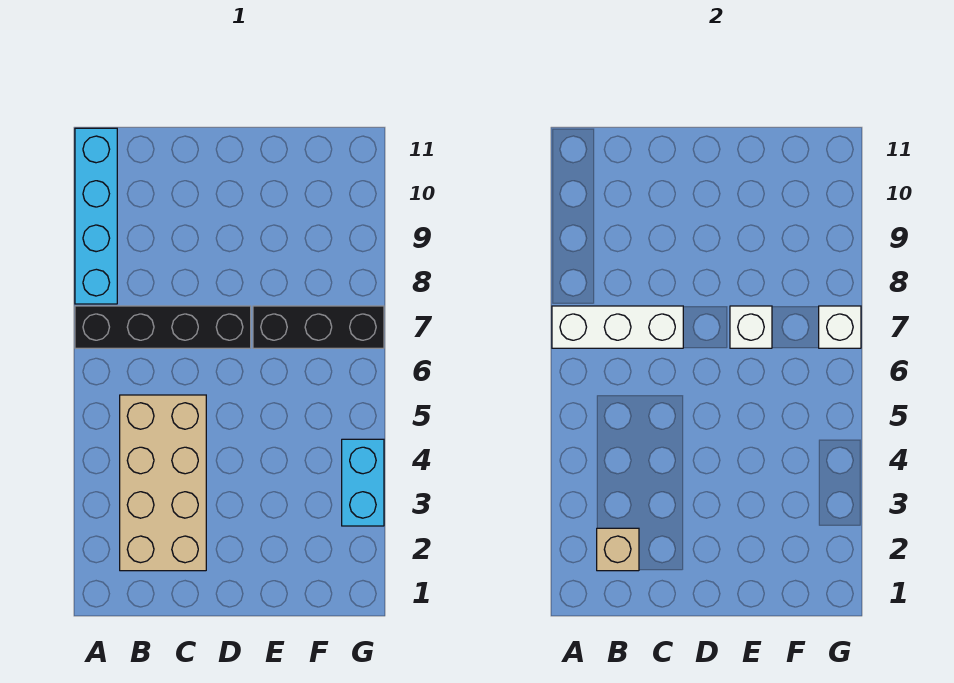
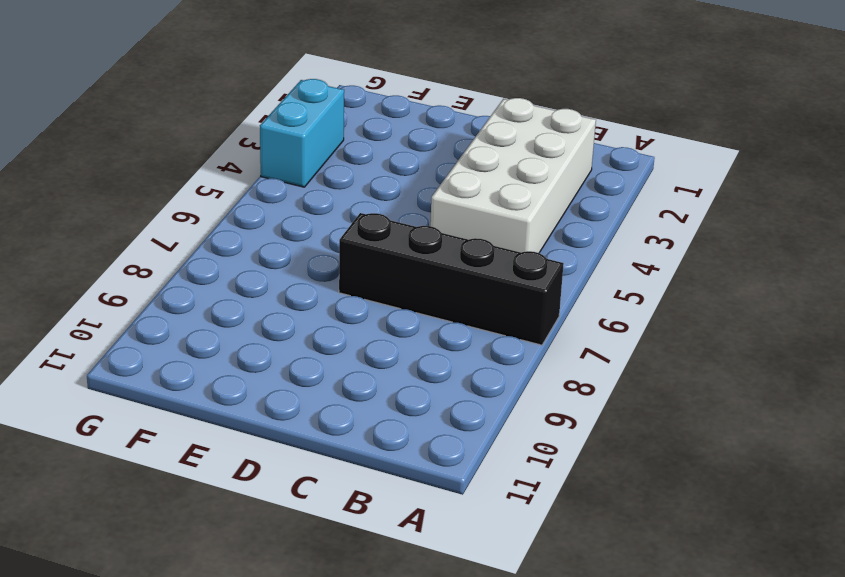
white 2x4 brick [430,98,596,253] -> tan 2x4 brick [120,395,206,571]
none -> cyan 1x4 brick [75,128,117,304]
none -> black 1x3 brick [253,306,384,348]

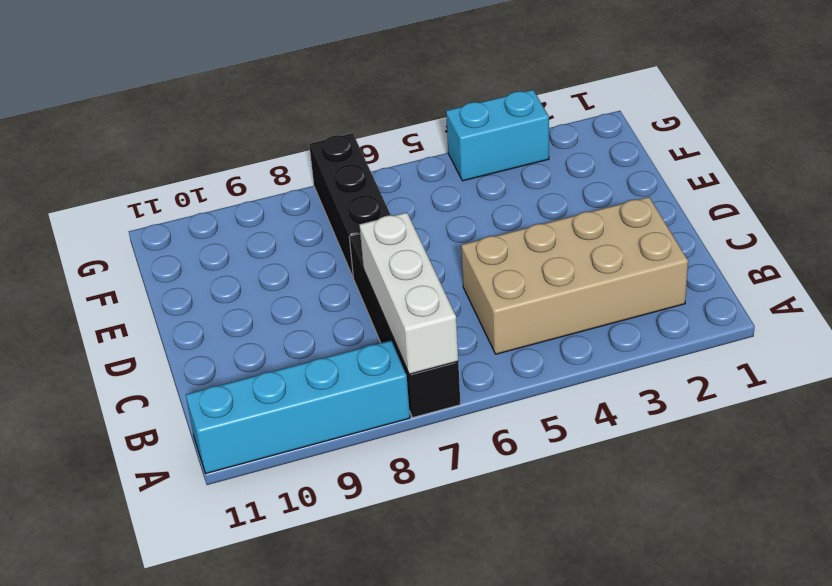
none -> tan 1x1 brick [597,528,639,571]
none -> white 1x1 brick [730,306,772,348]

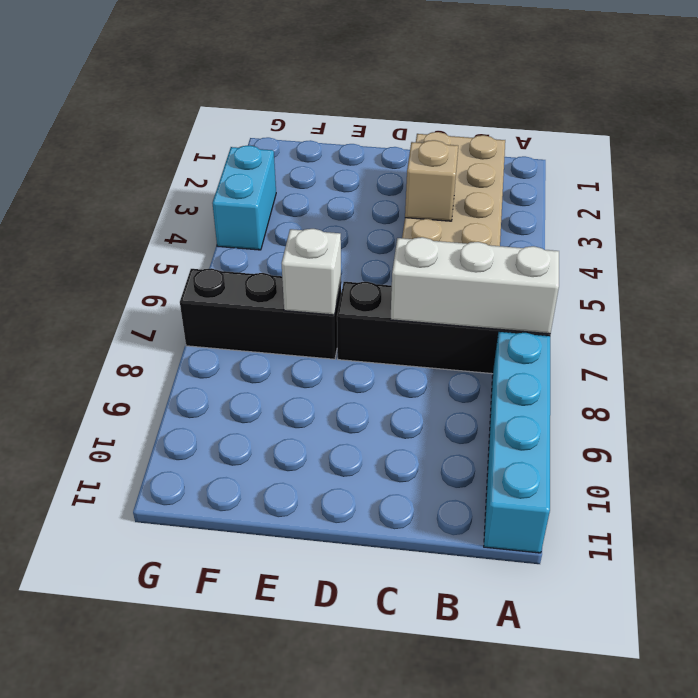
tan 1x1 brick [405,140,458,221] -> tan 1x1 brick moved to [597,528,639,571]
none -> white 1x1 brick [819,306,861,348]

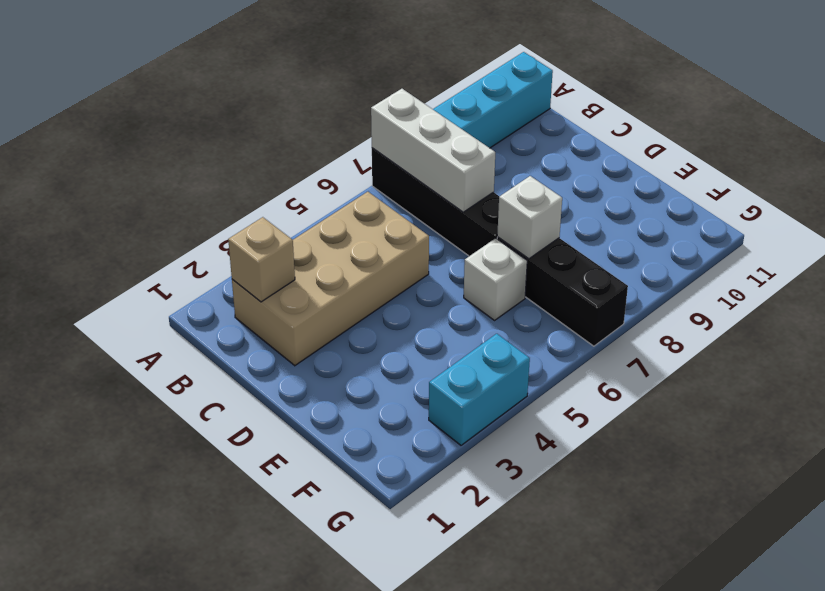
white 1x1 brick [464,238,527,320] -> white 1x1 brick moved to [819,306,861,348]

